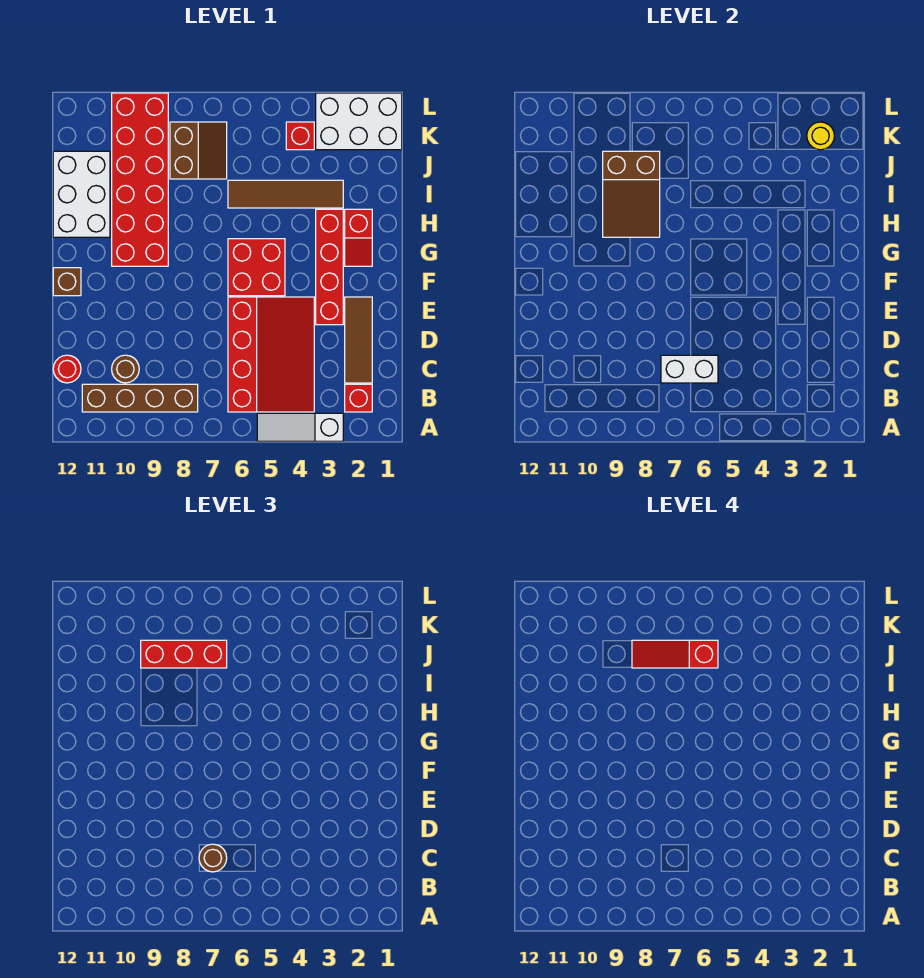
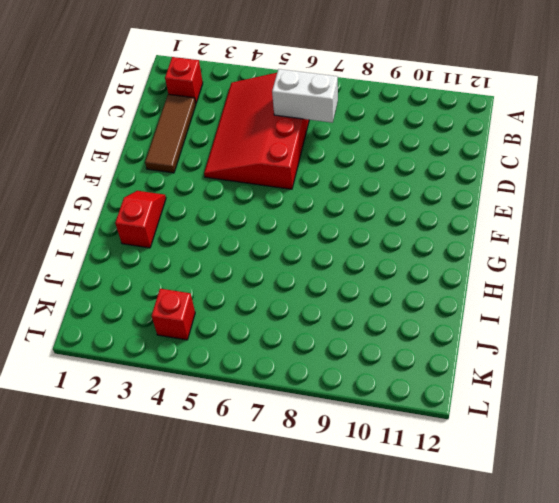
none -> white 1x3 slope [257,413,343,441]
none -> brown 1x4 brick [82,384,198,412]
none -> brown 1x1 round brick [112,355,139,383]

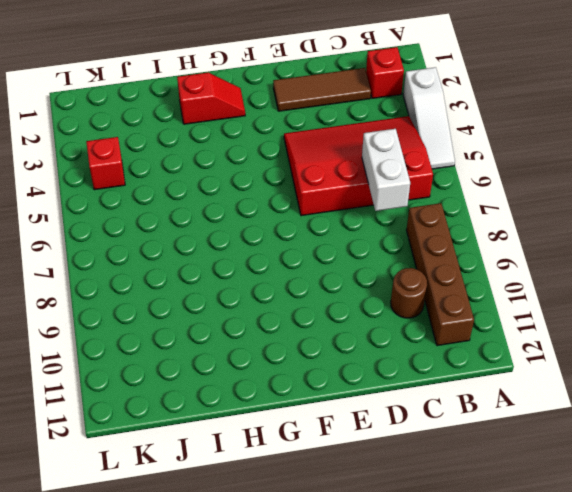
none -> red 1x1 round brick [53,355,81,383]
none -> red 1x4 brick [316,209,343,325]
none -> red 2x2 brick [228,239,285,296]

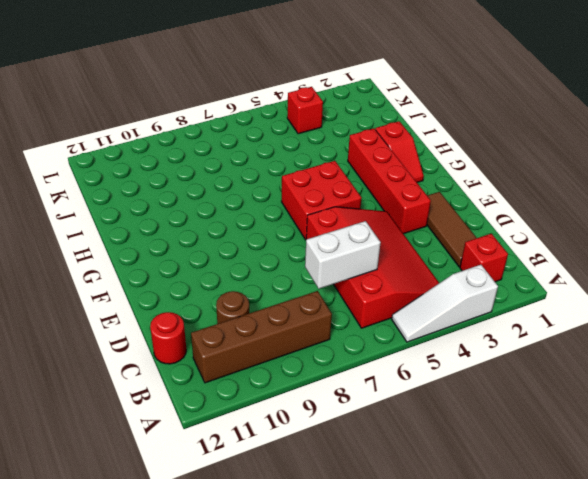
none -> brown 1x1 brick [53,268,81,296]
none -> red 2x6 brick [112,93,168,266]
none -> white 2x3 brick [53,151,110,237]

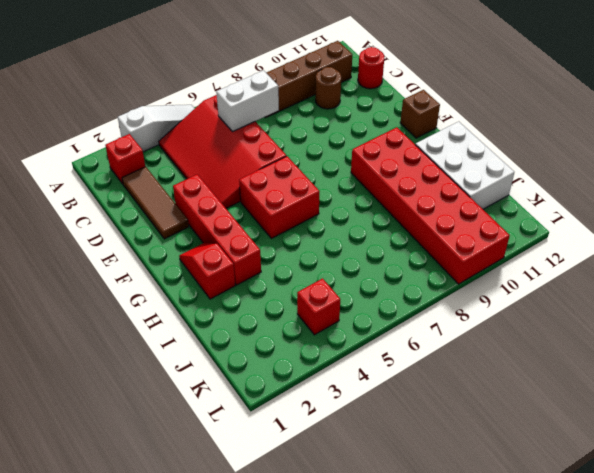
none -> brown 1x4 tile [228,180,343,208]
none -> brown 2x2 slope [170,122,227,179]
none -> white 2x3 brick [316,93,402,150]

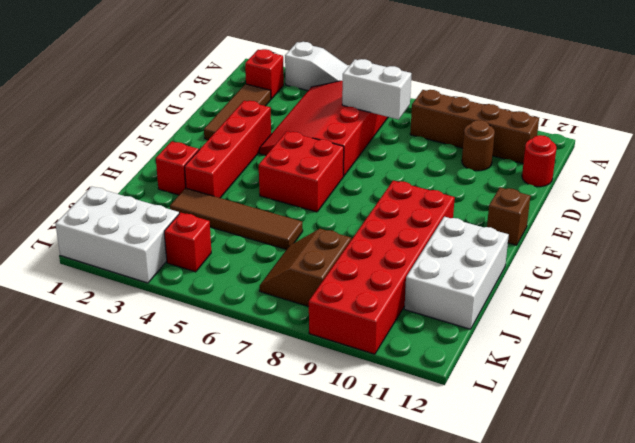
none -> brown 2x3 slope [603,151,660,237]
none -> yellow 1x1 round brick [807,122,834,150]
none -> brown 1x1 round brick [199,844,227,872]

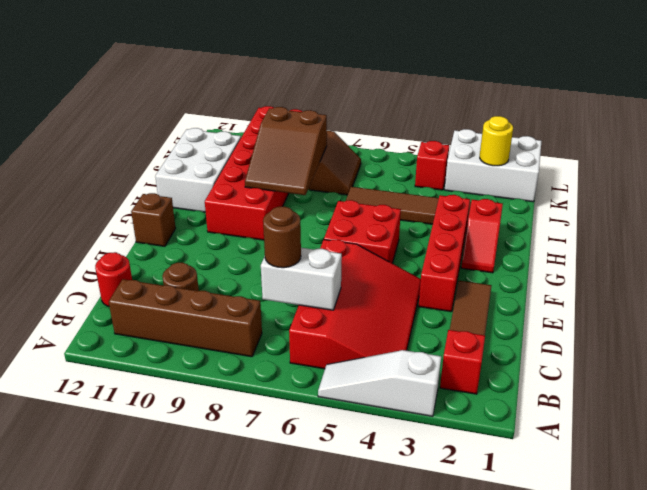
none -> red 1x3 brick [141,640,227,668]
none -> red 1x3 slope [632,640,718,668]

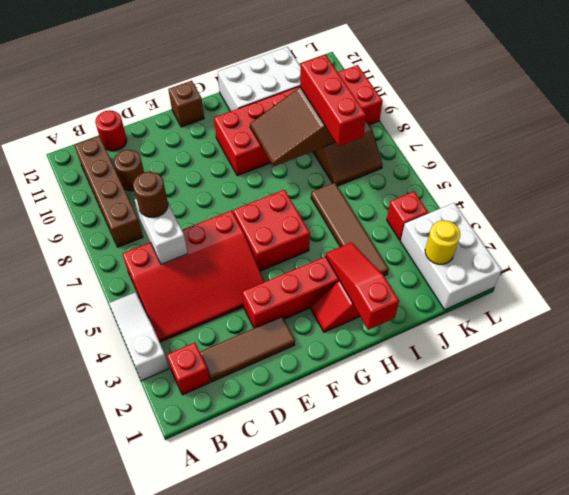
red 1x3 slope [325,242,399,330] -> red 1x3 slope moved to [632,640,718,668]

